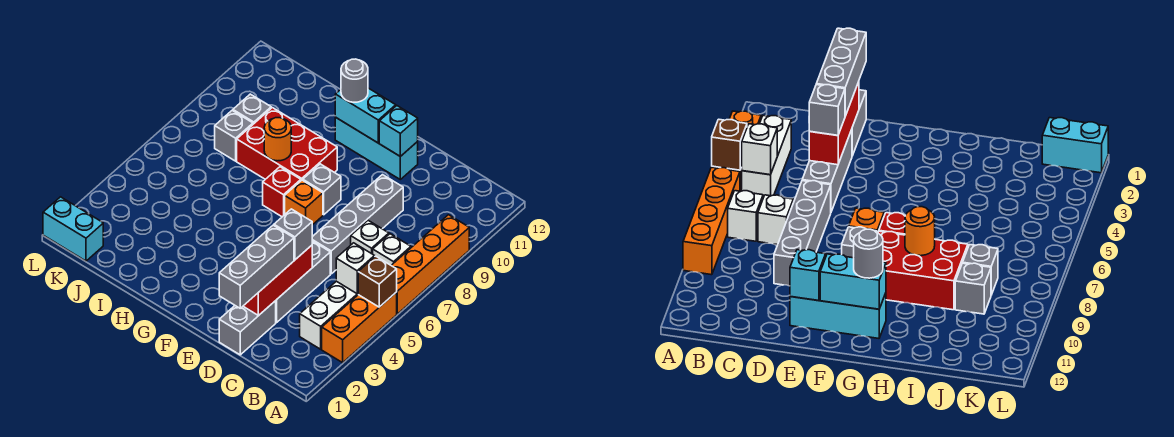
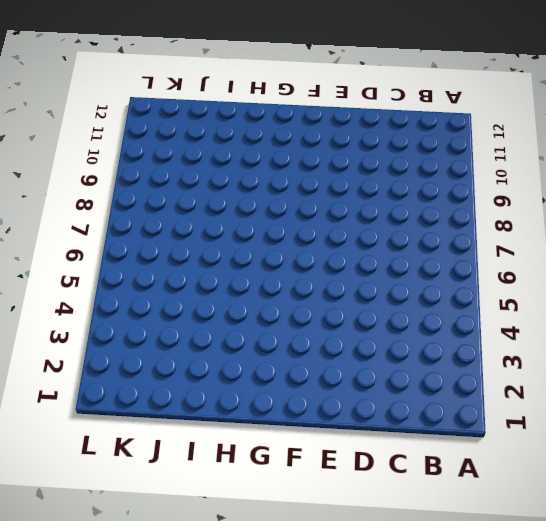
none -> orange 1x3 brick [322,292,397,363]
none -> orange 1x4 brick [391,215,469,314]
none -> white 1x3 brick [300,281,358,349]

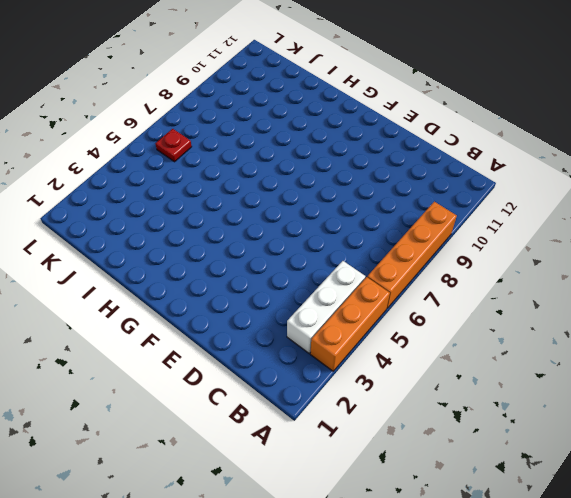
red 1x1 plate [156,129,192,162] -> none
none -> white 1x1 brick [373,234,411,265]
none -> white 1x1 brick [351,221,389,254]
none -> grey 1x2 brick [219,301,276,355]

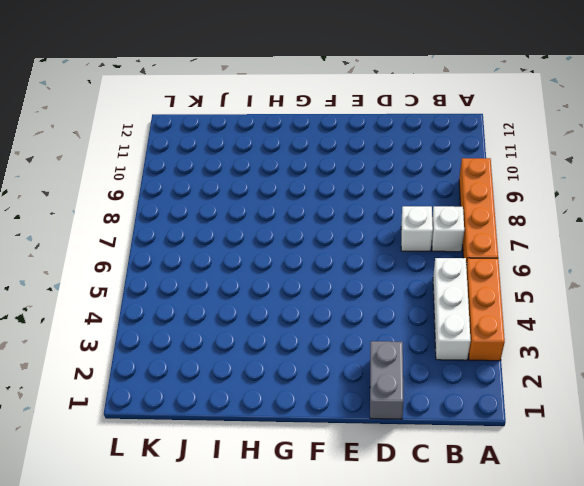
none -> grey 1x3 brick [276,241,330,322]
none -> grey 1x4 brick [312,175,403,274]
none -> cyan 1x3 brick [335,118,418,179]

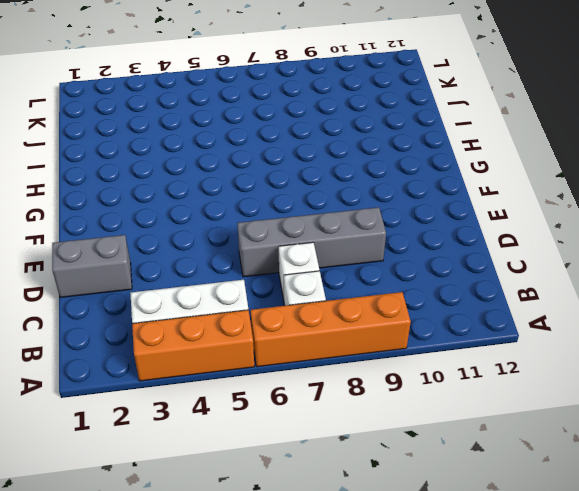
none -> grey 1x3 brick [276,241,330,322]
none -> cyan 1x3 brick [335,118,418,179]
none -> orange 1x1 brick [285,180,323,225]

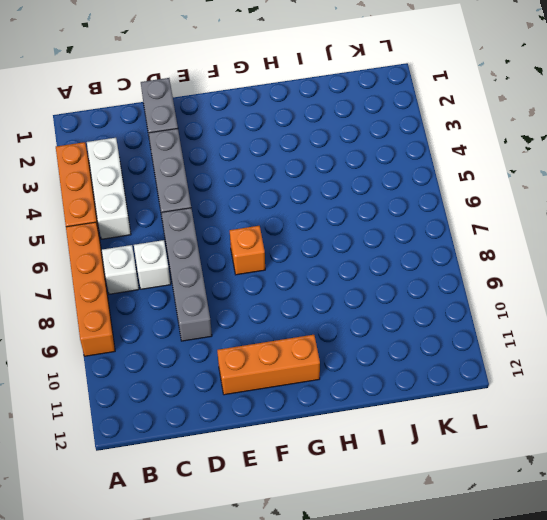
orange 1x3 brick [217,335,320,395] -> cyan 1x3 brick [335,118,418,179]
none -> grey 1x1 brick [303,164,341,215]
none -> red 1x1 brick [263,167,301,217]
none -> red 2x3 brick [237,108,337,180]

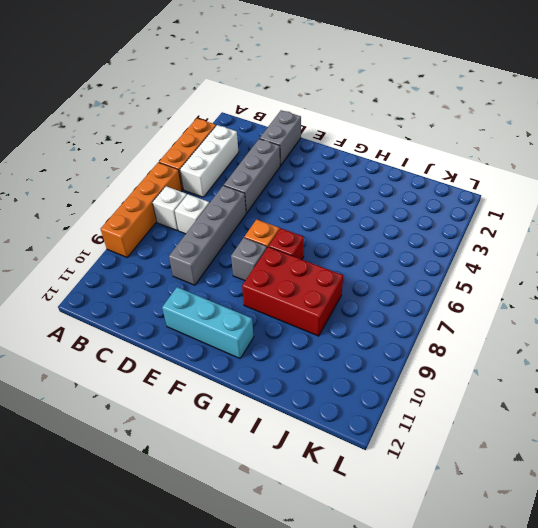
none -> grey 1x1 brick [215,110,253,161]
none -> grey 1x1 brick [233,94,271,124]
none -> cyan 1x2 brick [43,197,103,261]

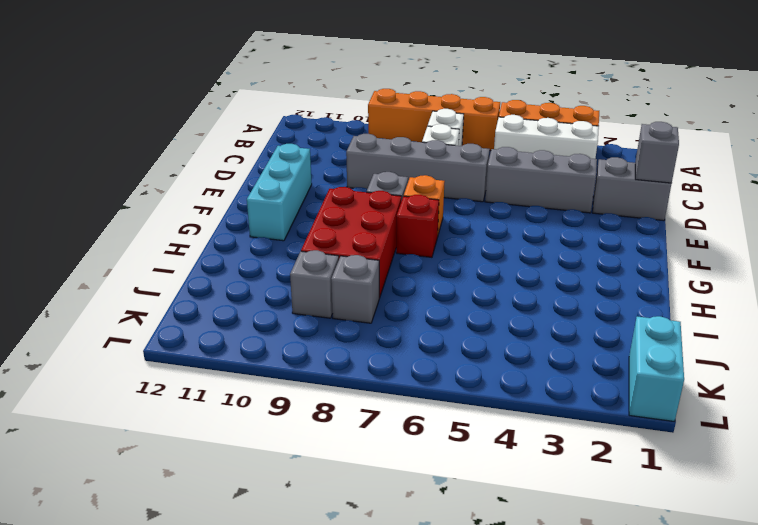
grey 1x1 brick [635,122,679,183] -> grey 1x1 brick moved to [274,209,312,260]
none -> brown 1x1 brick [358,256,397,307]
none -> white 1x1 brick [336,243,375,294]
none -> red 1x3 brick [243,245,312,315]

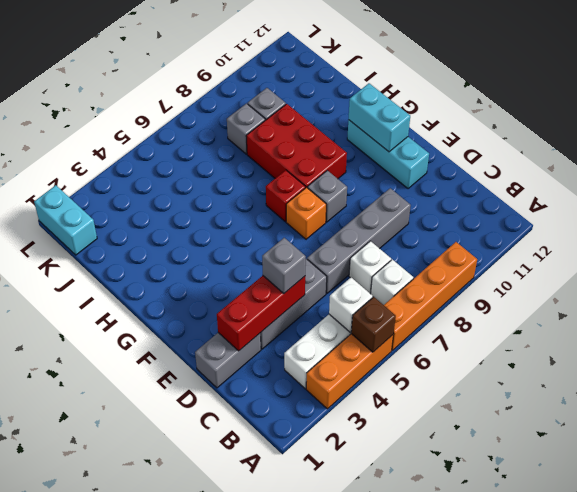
none -> cyan 1x1 brick [379,106,418,157]
none -> orange 1x1 round brick [264,118,291,161]
none -> grey 1x3 brick [219,225,294,308]

